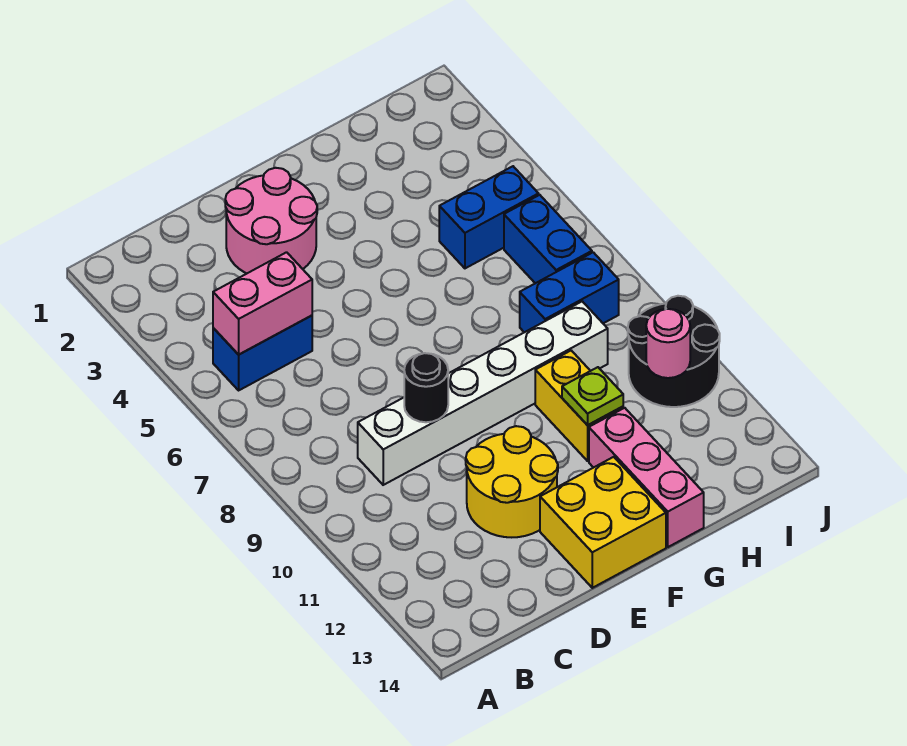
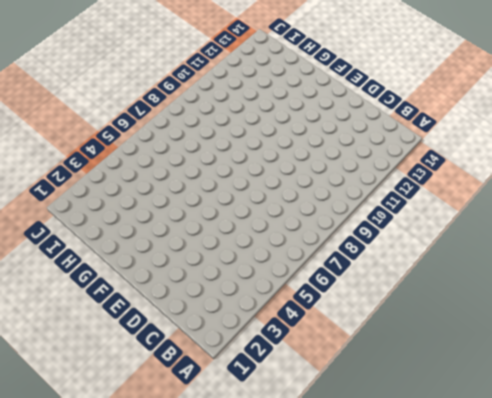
none -> blue 1x2 brick [213,316,312,390]
none -> white 1x6 brick [358,301,608,485]
none -> pink 2x2 round brick [225,168,317,273]

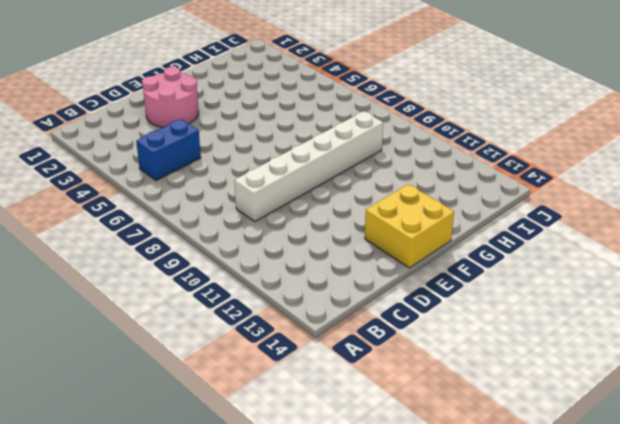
none -> yellow 2x2 round brick [466,426,558,537]
none -> yellow 1x2 brick [535,351,623,461]
none -> pink 1x3 brick [589,408,704,547]

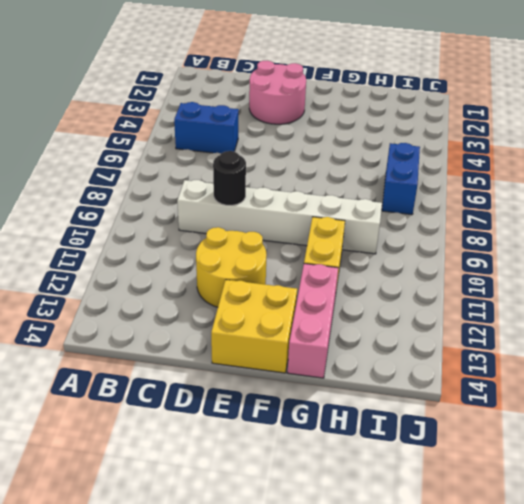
none -> blue 1x2 brick [439,166,539,268]
none -> blue 1x2 brick [520,252,619,332]
none -> black 2x2 round brick [628,296,720,407]

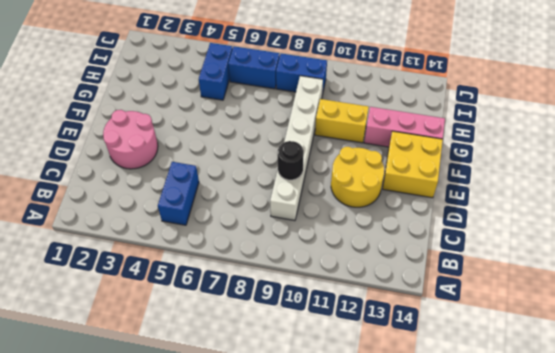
blue 1x2 brick [276,53,327,94] -> blue 1x2 brick turned to [520,252,619,332]
none -> black 2x2 round brick [628,296,720,407]
none -> pink 1x2 brick [213,252,312,355]
none -> lime 1x1 plate [562,367,623,425]

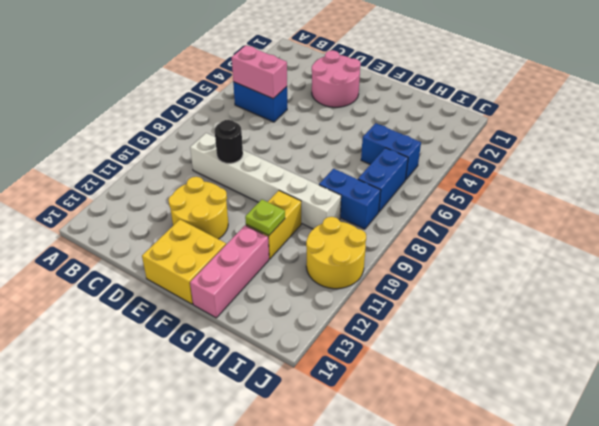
yellow 2x2 round brick [306,217,366,289] -> black 2x2 round brick [628,296,720,407]
none -> pink 1x1 round brick [646,309,690,378]

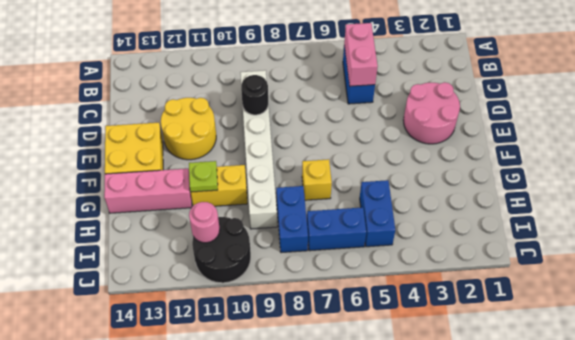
yellow 1x1 brick [302,159,332,200] -> none

